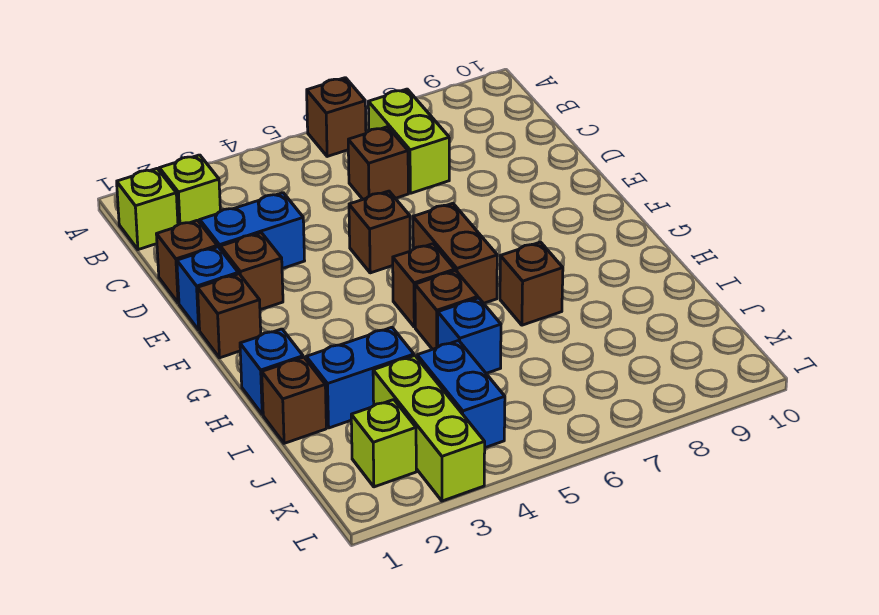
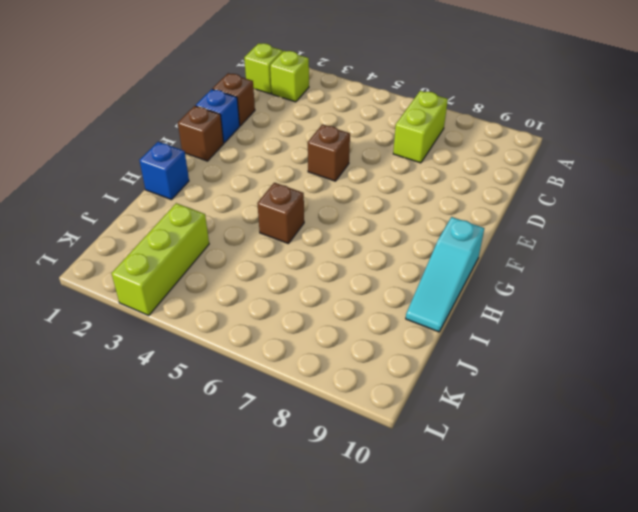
cyan 1x3 slope [406,217,484,332] -> none
none -> brown 1x1 brick [307,78,366,156]
none -> brown 1x1 brick [348,127,408,199]
none -> blue 1x2 brick [200,193,305,269]

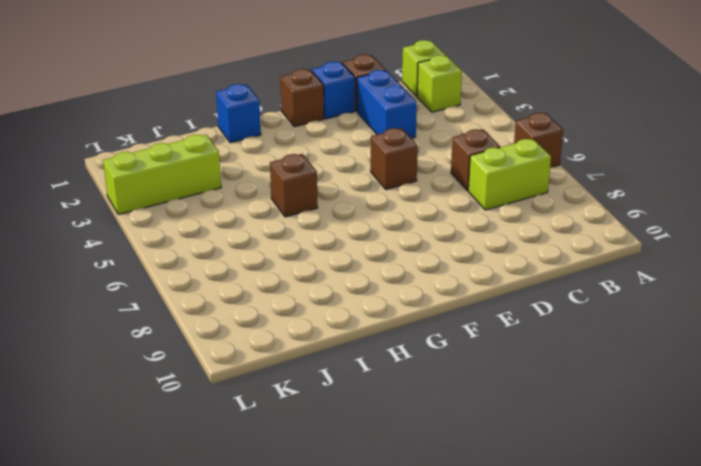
none -> brown 1x1 brick [220,233,283,310]
none -> brown 1x2 brick [413,203,497,303]
none -> brown 1x1 brick [393,244,455,327]

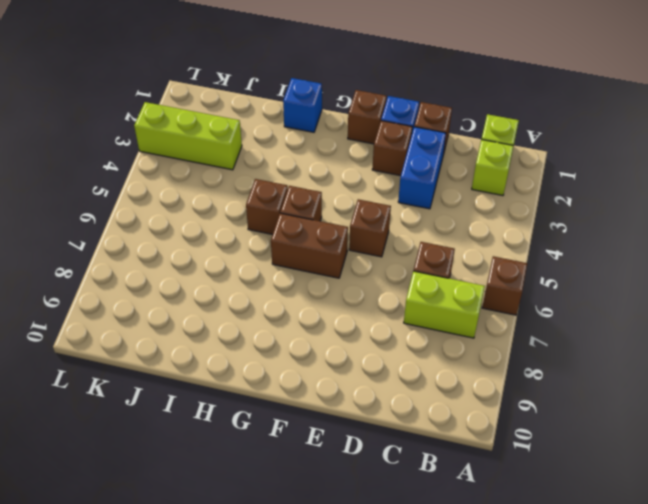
none -> brown 1x1 brick [500,242,563,325]
none -> brown 1x1 brick [262,357,326,443]
none -> blue 1x2 brick [306,327,414,428]

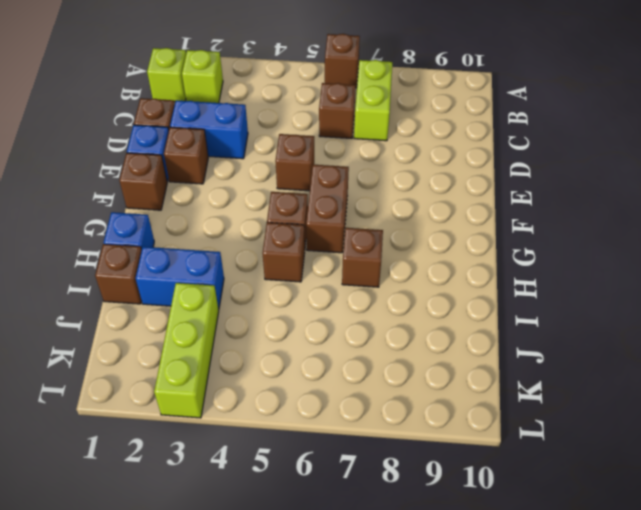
none -> blue 1x1 brick [438,298,501,373]
none -> blue 1x2 brick [417,341,505,448]
none -> lime 1x1 brick [351,400,416,487]

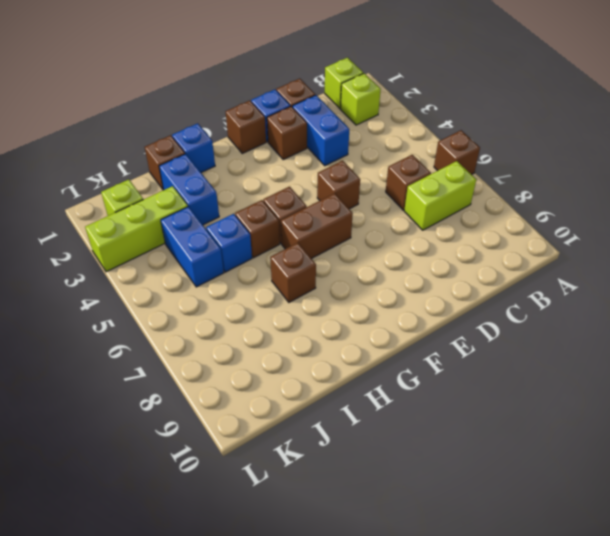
blue 1x2 brick [161,207,224,287] -> blue 1x2 brick turned to [417,341,505,448]

